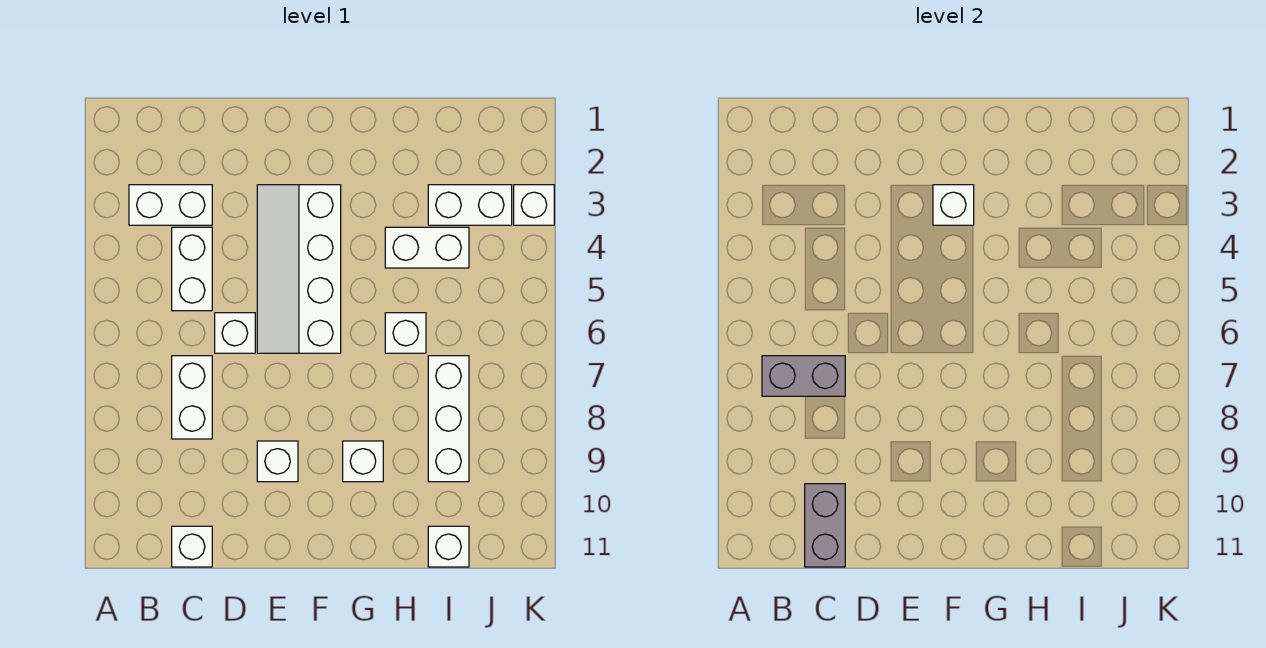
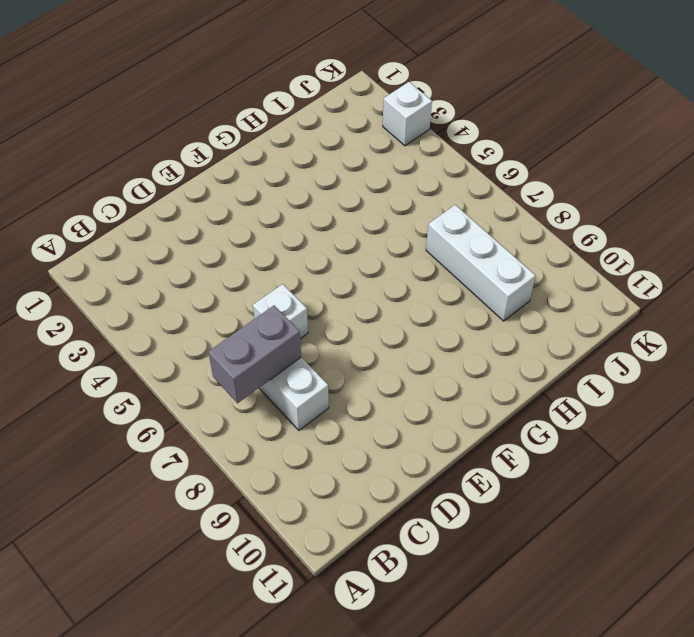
none -> white 1x2 brick [129,185,212,225]
none -> white 1x2 brick [172,227,212,311]
none -> white 1x1 brick [172,526,212,567]

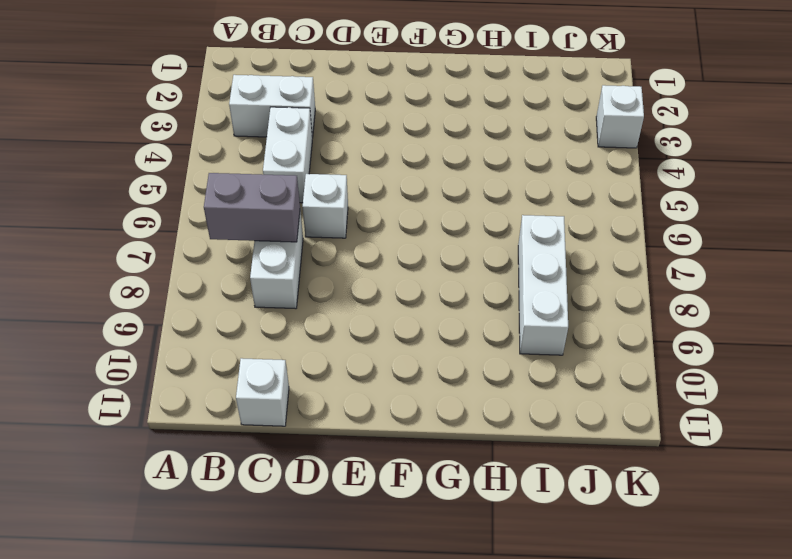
none -> white 2x4 slope [257,185,341,353]
none -> white 1x1 brick [257,441,298,482]
none -> white 1x1 brick [343,441,383,482]

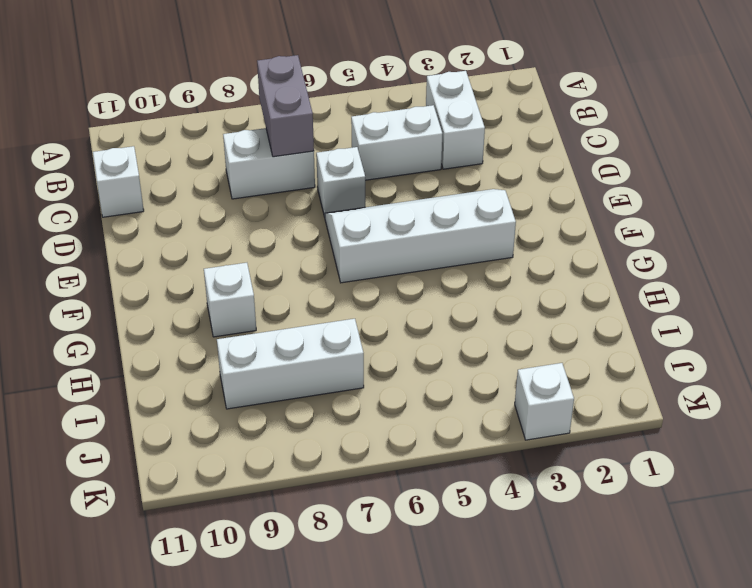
none -> white 1x1 brick [257,441,298,482]
none -> white 1x2 brick [385,227,469,268]
none -> white 1x1 brick [385,313,426,353]

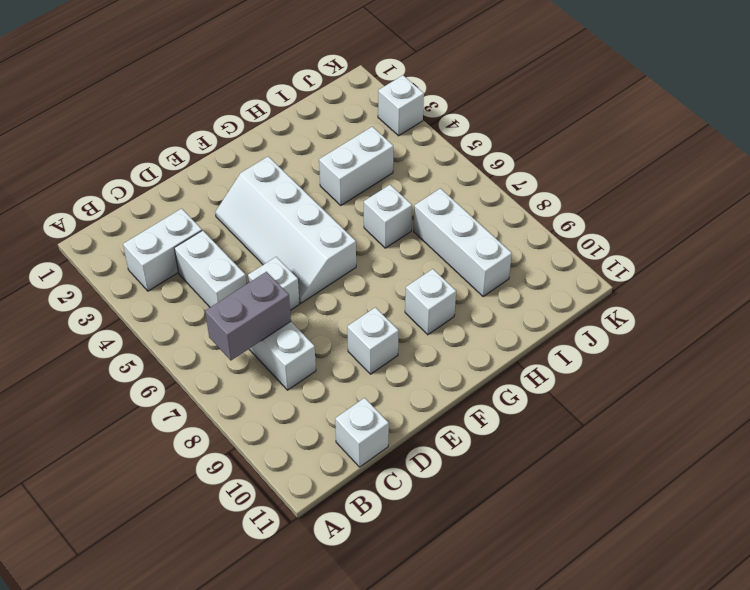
none -> white 1x2 brick [428,185,512,225]
none -> white 1x1 brick [428,526,469,567]
none -> grey 1x2 brick [805,484,845,567]

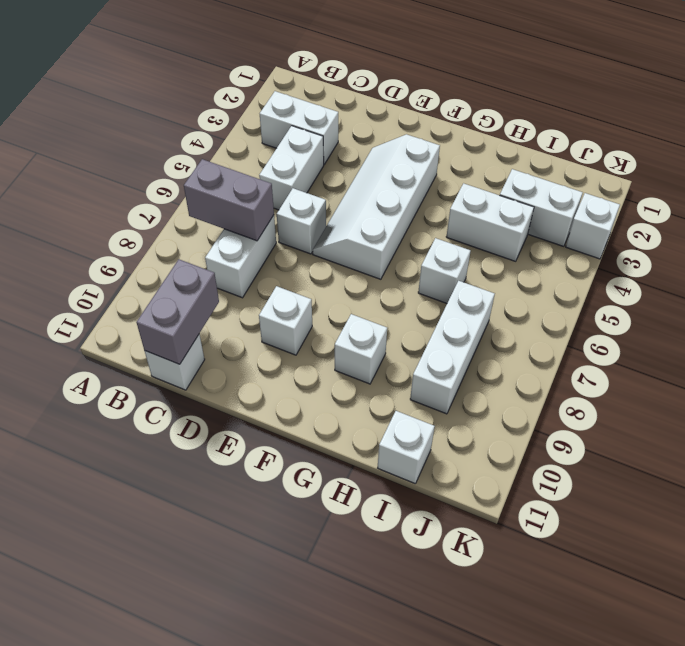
none -> white 1x1 brick [933,185,974,225]

